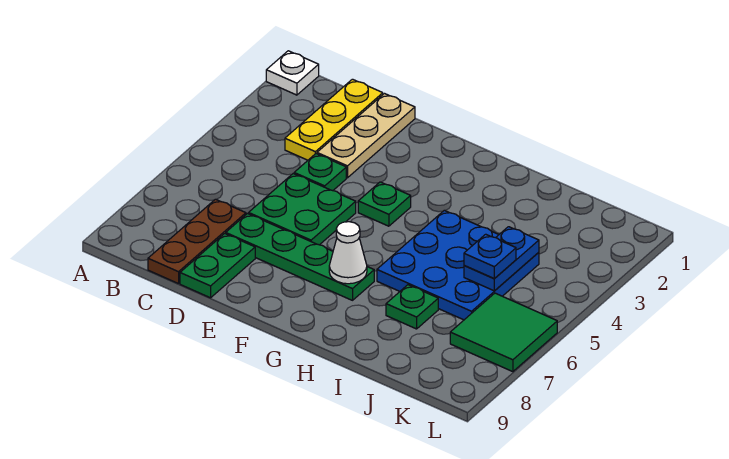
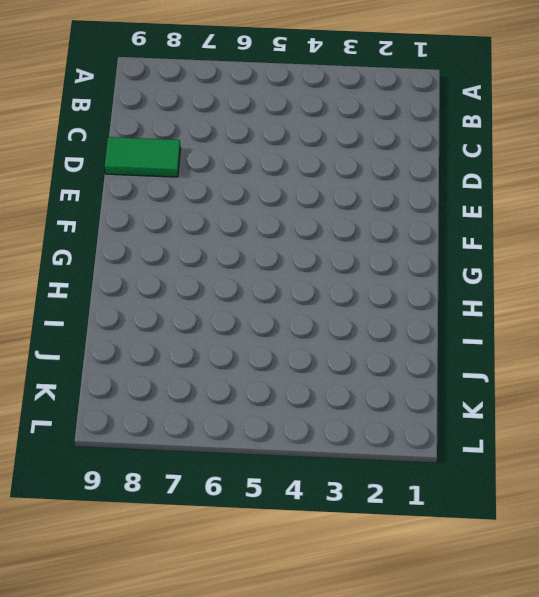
green 1x2 tile [105,137,180,177] -> green 1x2 plate [180,234,255,298]
none -> white 1x1 plate [266,51,319,95]
none -> yellow 1x3 plate [285,79,383,160]
none -> brown 1x3 plate [148,199,246,284]

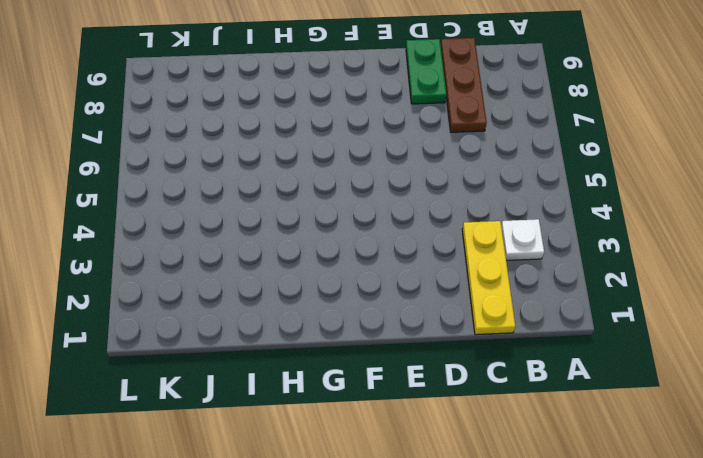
white 1x1 plate [501,219,544,261] -> white 1x1 plate moved to [266,51,319,95]
none -> tan 1x3 plate [317,94,415,178]
none -> green 1x1 plate [294,154,346,191]
none -> green 2x2 plate [249,174,356,245]

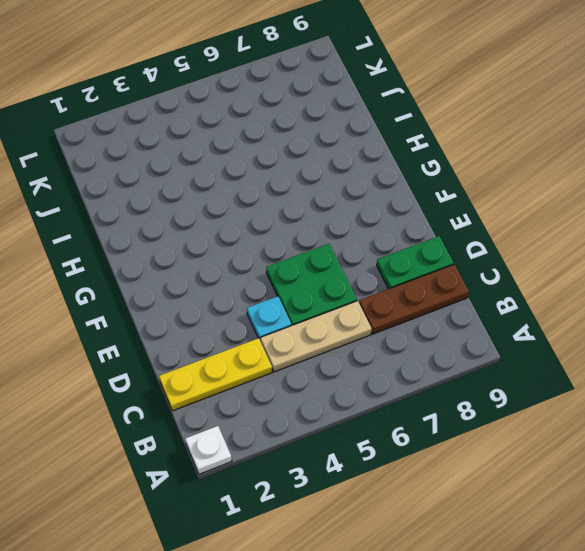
tan 1x3 plate [261,301,372,372] -> tan 1x3 plate moved to [317,94,415,178]
cyan 1x1 plate [247,296,291,341] -> green 1x1 plate [294,154,346,191]
none -> green 1x4 plate [226,214,374,300]
none -> green 1x1 plate [358,182,411,226]
none -> blue 3x3 plate [377,210,539,320]

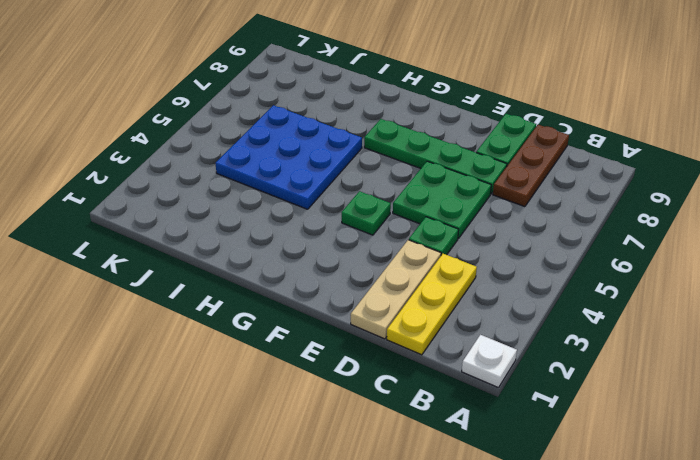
none -> green 1x1 plate [386,285,438,329]
none -> green 2x2 tile [450,293,557,372]
none -> white 1x1 cone [329,222,367,284]

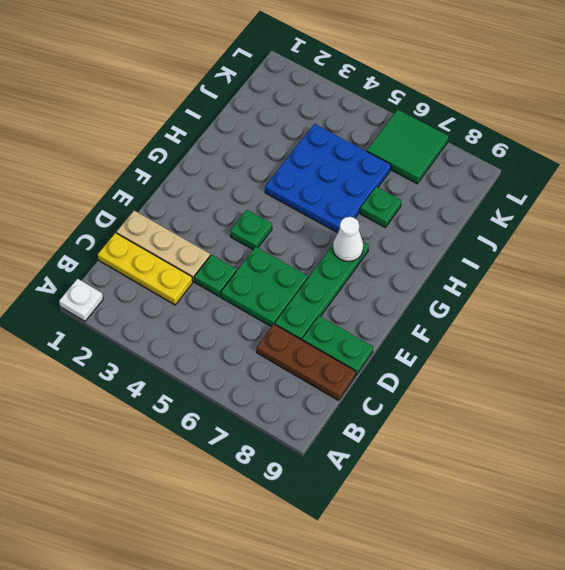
none -> blue 1x2 plate [464,227,539,291]
none -> blue 1x1 plate [464,234,516,279]

